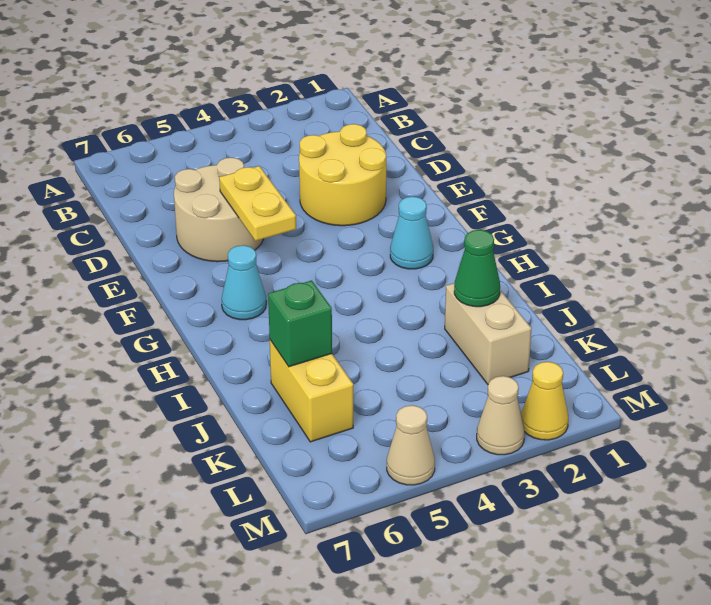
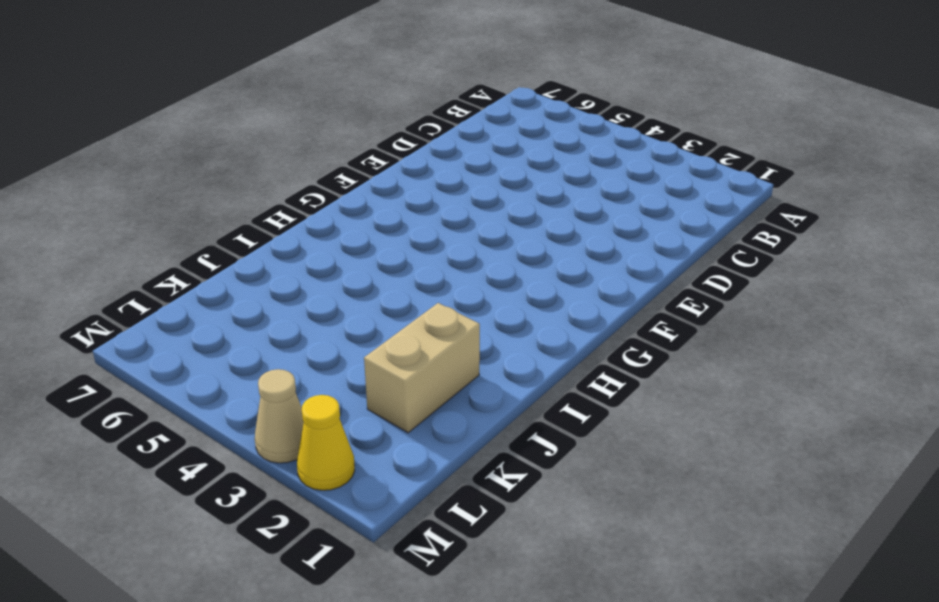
none -> yellow 2x2 round brick [299,124,386,226]
none -> tan 2x2 round brick [174,158,263,262]
none -> cyan 1x1 cone [390,197,433,269]

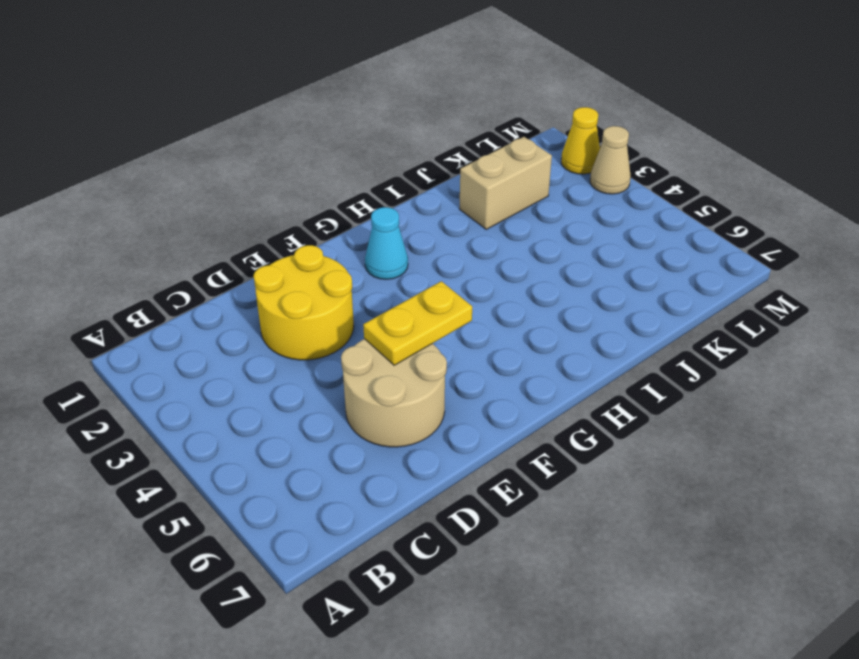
none -> cyan 1x1 cone [222,245,266,320]
none -> yellow 1x2 brick [270,340,353,442]
none -> tan 1x1 cone [387,405,435,485]

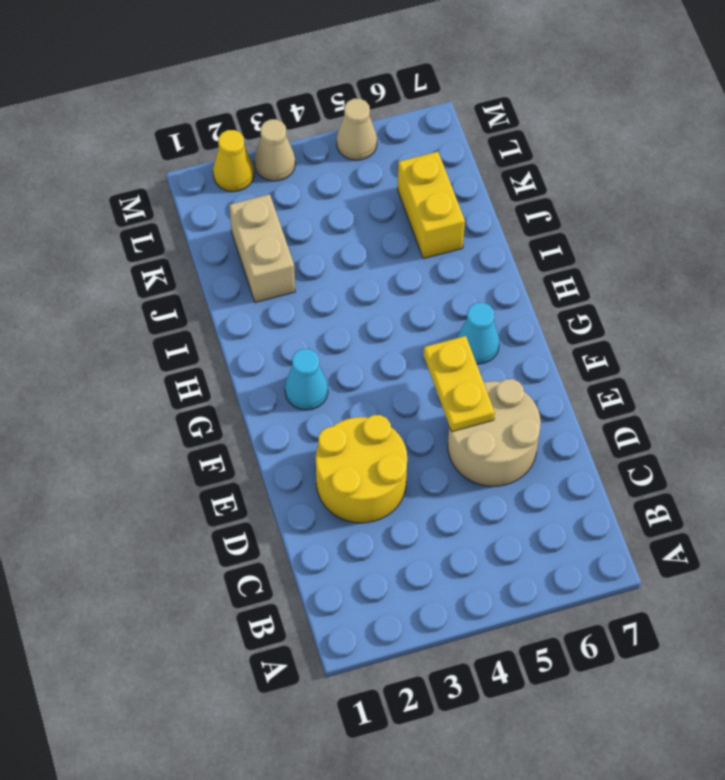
none -> green 1x1 cone [454,230,500,307]
none -> green 1x1 brick [268,280,332,367]

